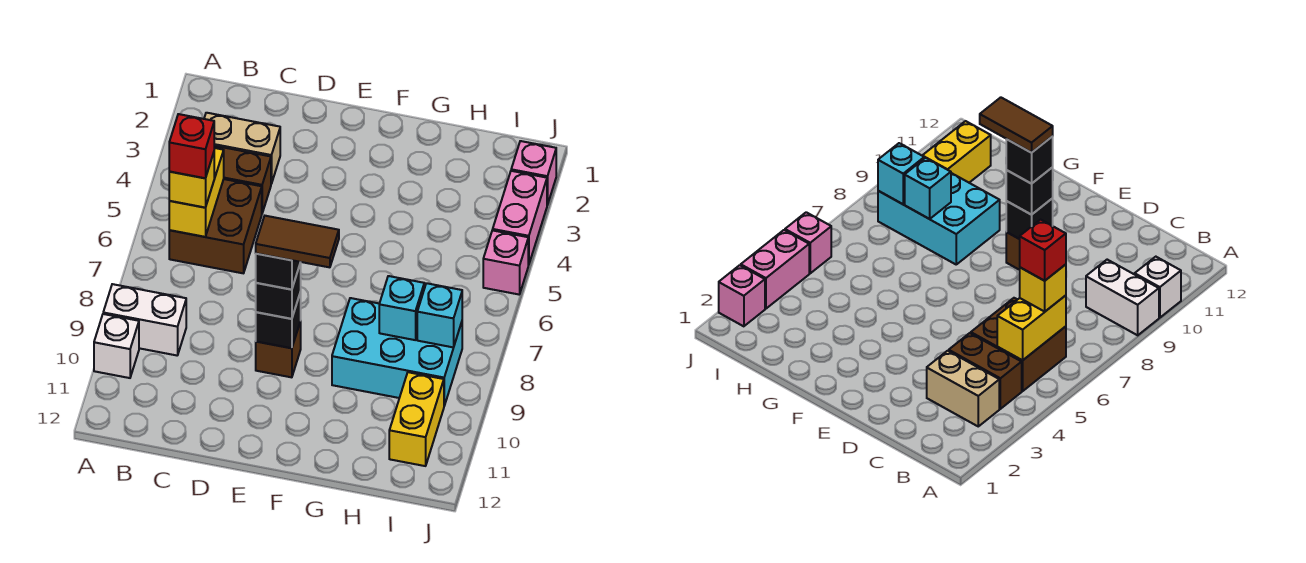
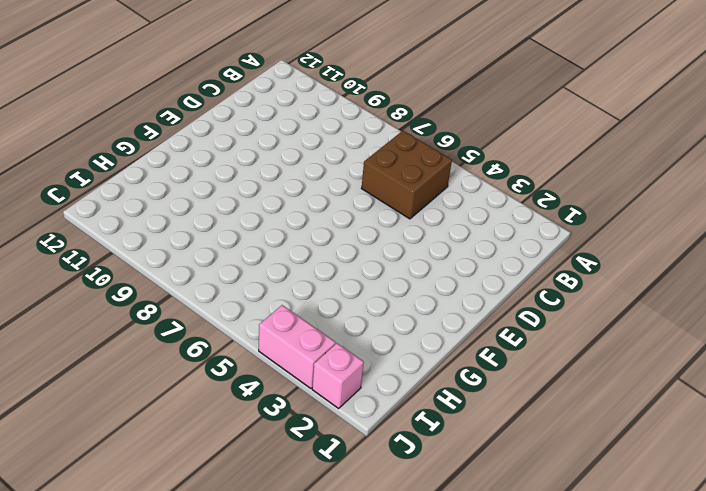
none -> white 1x2 brick [103,284,186,355]
none -> white 1x1 brick [94,314,139,378]
none -> tan 1x2 brick [204,113,280,184]

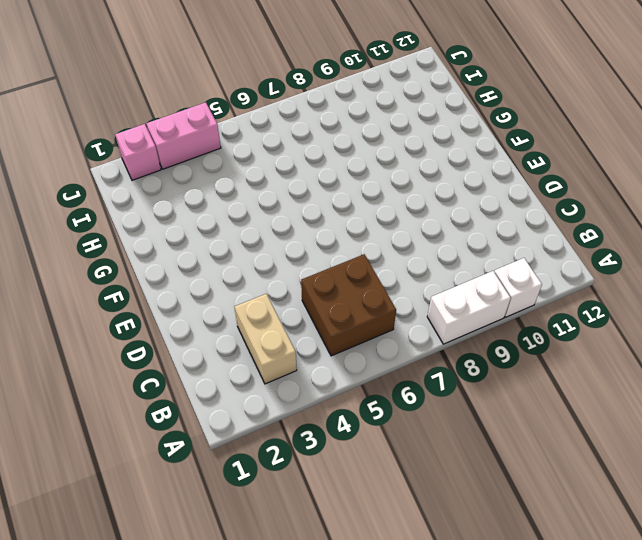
white 1x2 brick [427,271,511,344] -> white 1x2 brick turned to [103,284,186,355]
none -> brown 1x2 brick [214,146,271,213]
none -> brown 1x1 brick [256,321,301,377]
none -> cyan 2x3 brick [332,298,462,406]

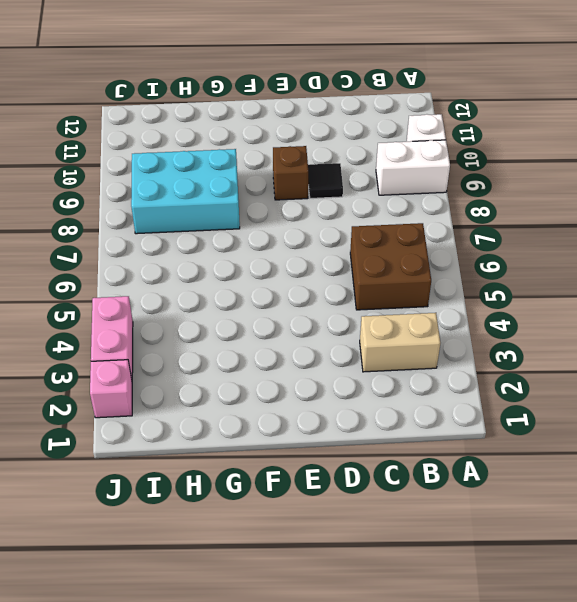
black 1x1 tile [308,163,343,198] -> none
none -> brown 1x2 brick [214,146,271,213]
none -> yellow 1x2 brick [389,372,444,466]
none -> pink 1x1 brick [483,230,528,294]

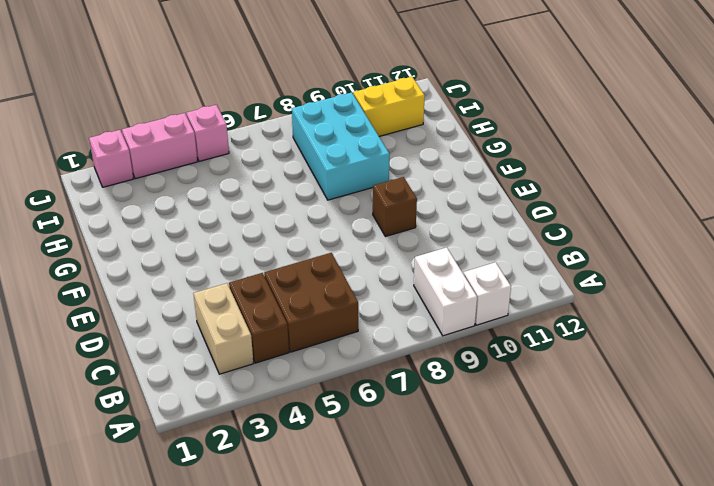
none -> yellow 1x2 brick [169,148,224,237]
none -> black 1x1 brick [256,292,301,348]
none -> cyan 1x1 brick [379,276,424,340]

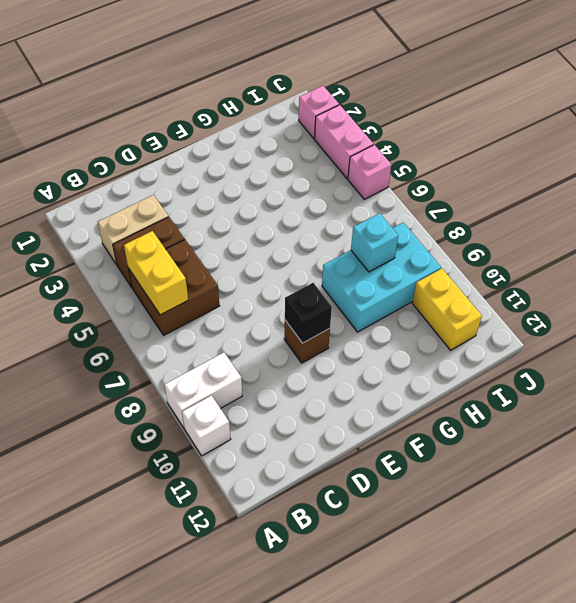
none -> cyan 1x1 brick [417,283,462,347]
none -> yellow 1x1 brick [169,153,214,208]
none -> black 1x1 brick [256,263,301,319]

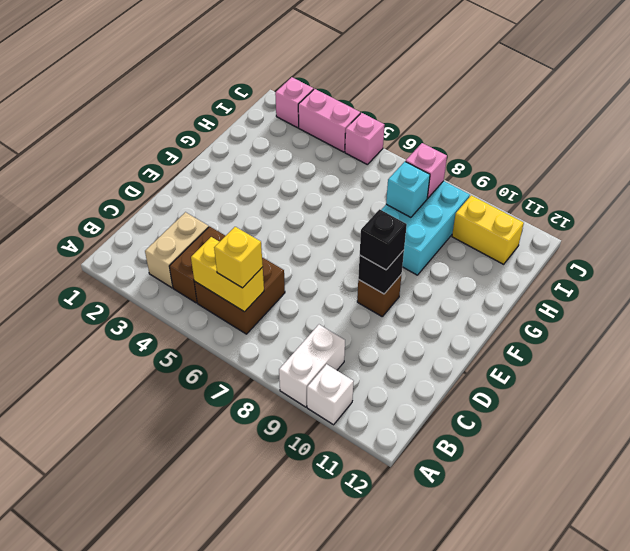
pink 1x1 brick [406,143,447,198] -> cyan 1x1 brick [417,283,462,347]
none -> red 1x1 brick [169,114,214,178]
none -> black 1x1 brick [256,254,300,290]
none -> brown 1x2 tile [256,216,339,267]

